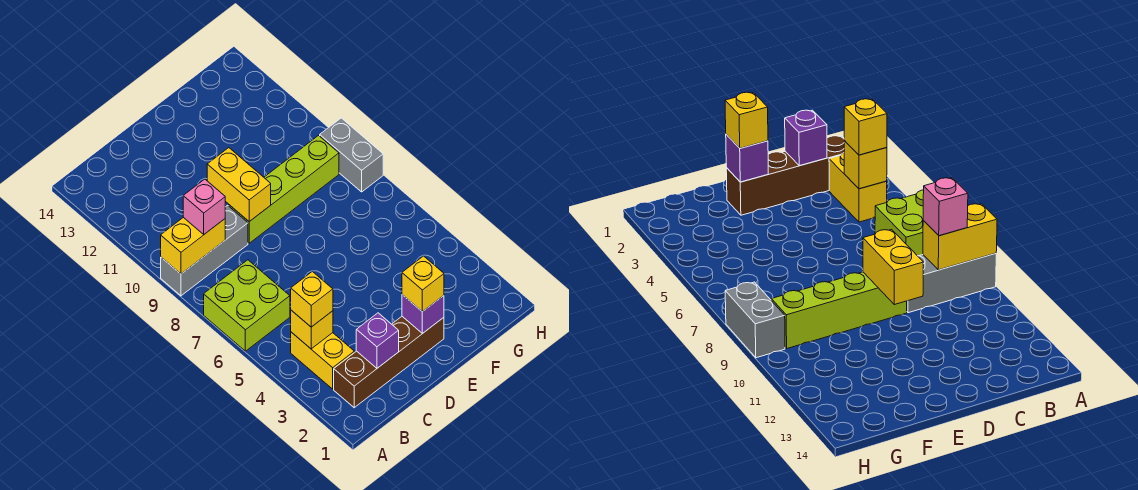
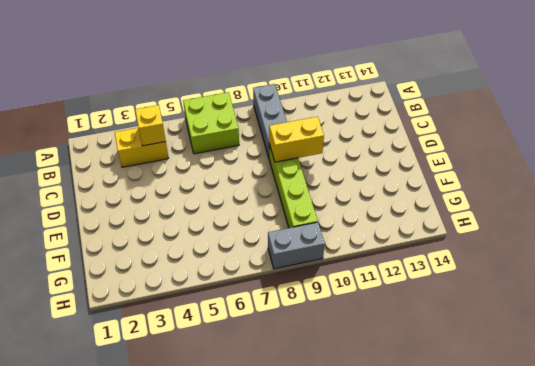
none -> brown 1x4 brick [334,317,444,408]
none -> yellow 1x2 brick [161,217,225,274]
none -> purple 1x1 brick [356,313,399,368]

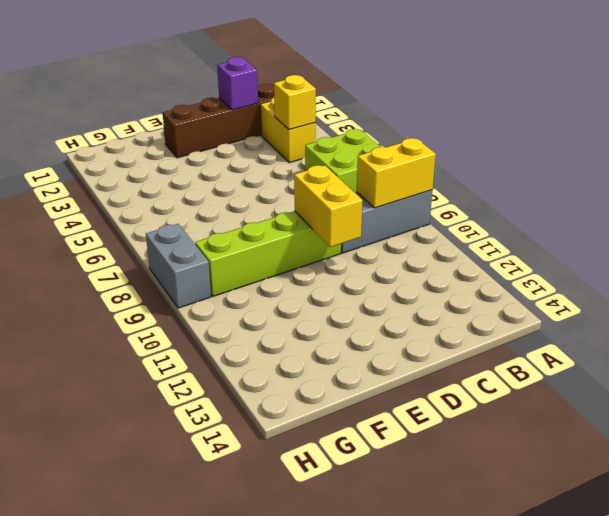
none -> purple 1x1 brick [402,295,444,334]
none -> yellow 1x1 brick [291,272,333,327]
none -> pink 1x1 brick [183,179,225,234]

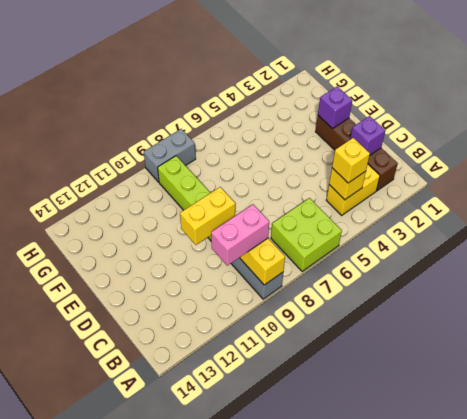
pink 1x2 brick [211,204,269,266] -> pink 1x1 brick [183,179,225,234]
none -> yellow 1x1 brick [402,256,444,312]

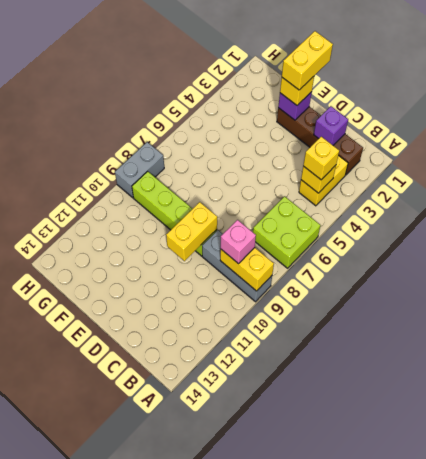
yellow 1x2 brick [282,31,333,90] -> none

